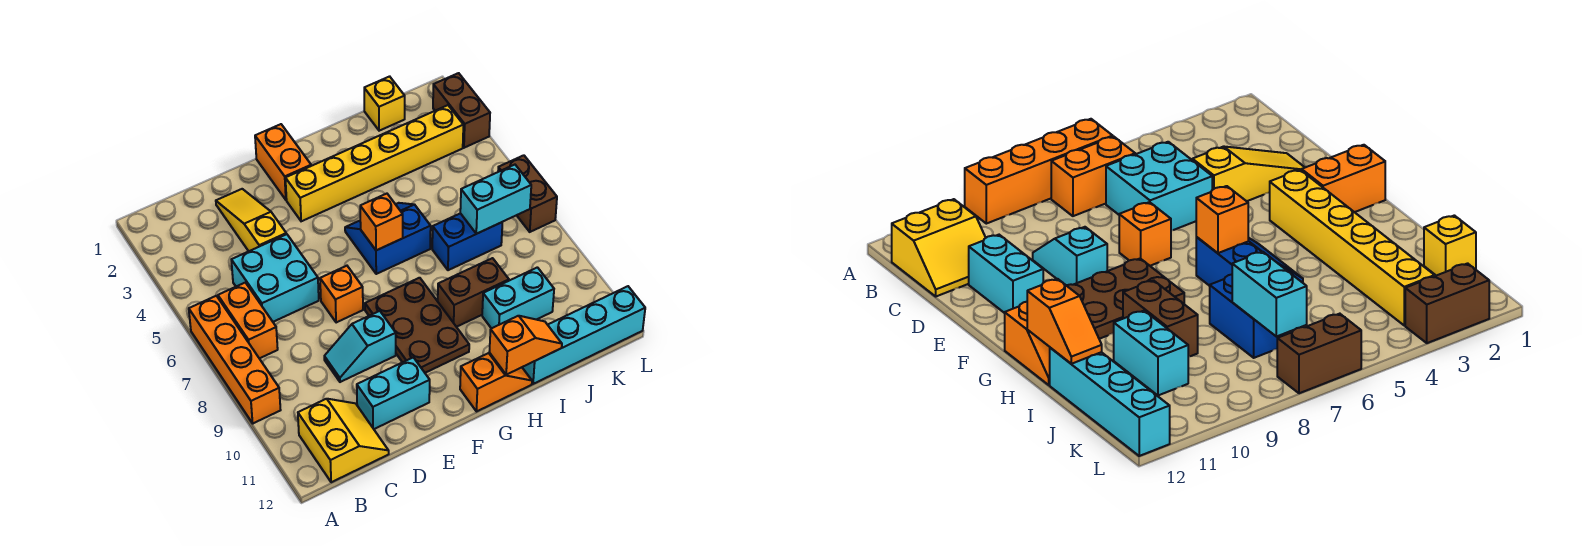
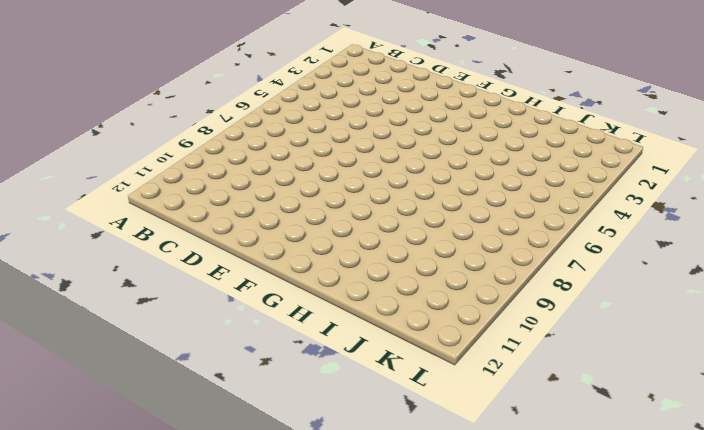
none -> orange 1x4 brick [189,296,280,423]
none -> orange 1x2 brick [218,283,278,359]
none -> yellow 2x2 slope [298,399,389,482]

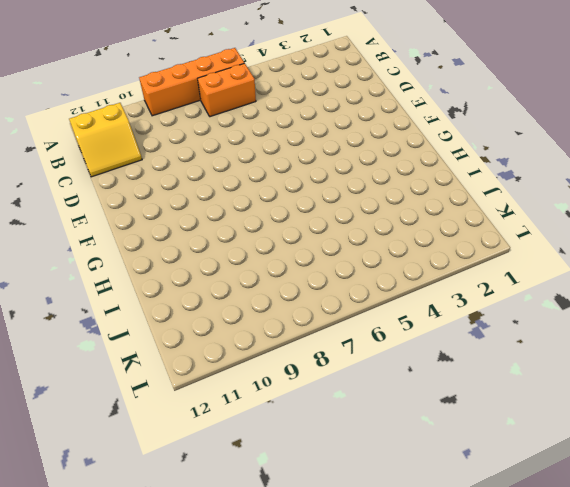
none -> cyan 2x2 brick [231,234,319,322]
none -> yellow 1x3 slope [216,189,286,251]
none -> cyan 1x2 slope [324,311,396,382]

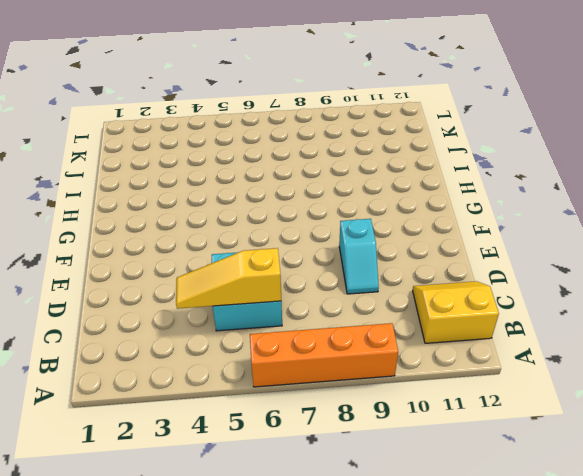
yellow 1x3 slope [176,248,281,309] -> yellow 1x3 slope moved to [216,189,286,251]
none -> orange 1x2 brick [218,283,278,359]
none -> cyan 1x2 brick [357,357,430,429]
none -> orange 1x1 brick [320,266,363,323]

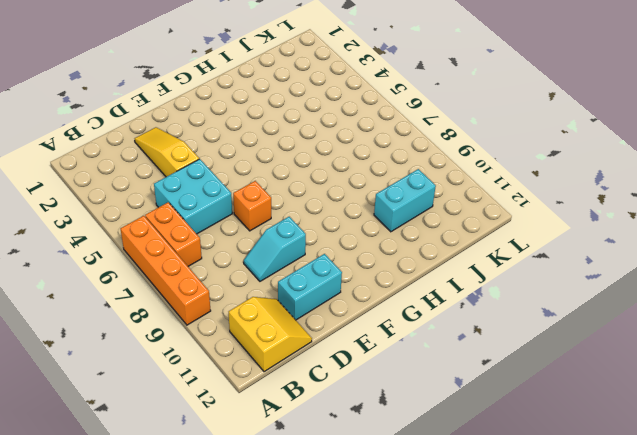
none -> orange 1x2 brick [255,124,311,200]
none -> yellow 1x6 brick [285,105,463,221]
none -> brown 2x3 plate [365,278,469,373]

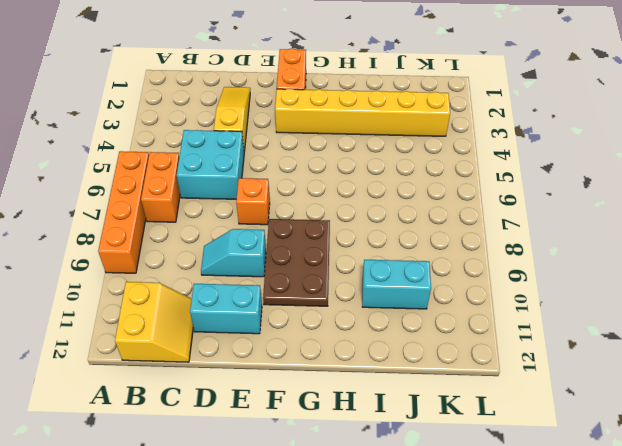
none -> blue 2x2 slope [345,203,431,274]
none -> orange 1x2 slope [460,353,532,411]
none -> brown 1x2 brick [438,258,509,327]

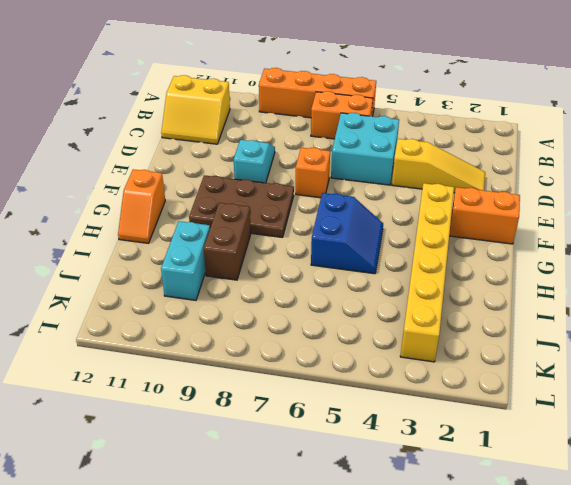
none -> cyan 1x2 brick [357,357,430,429]
none -> blue 1x2 brick [432,213,502,270]
none -> cyan 1x4 brick [522,286,645,384]

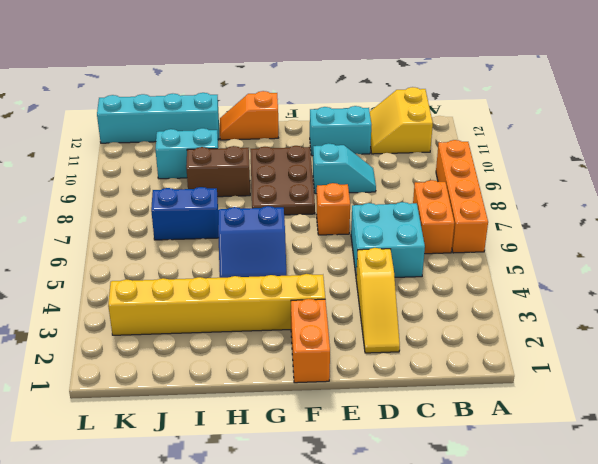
none -> yellow 1x1 brick [364,76,405,131]
none -> brown 1x2 brick [433,73,490,148]
none -> brown 1x2 brick [498,155,557,232]

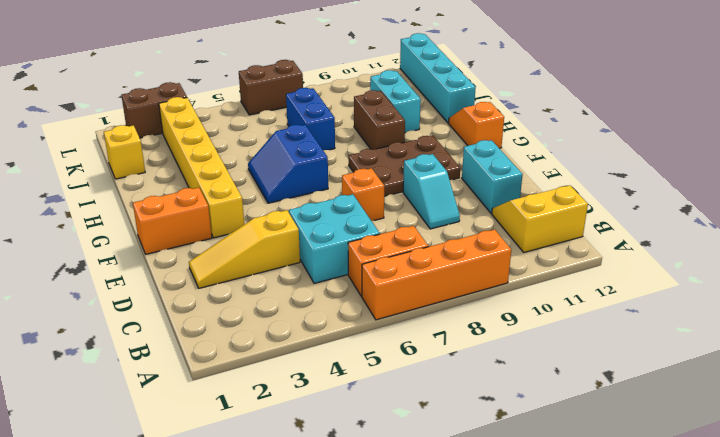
none -> orange 1x1 brick [360,194,403,250]
none -> orange 1x2 slope [489,316,562,375]
none -> cyan 1x2 brick [460,165,531,234]

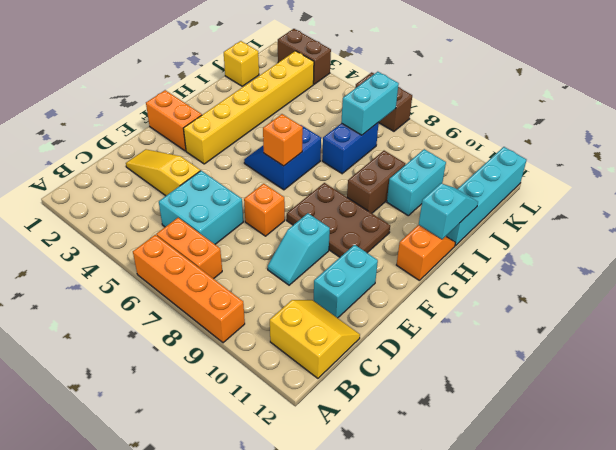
cyan 1x2 slope [419,184,478,239] -> orange 1x2 slope [489,316,562,375]

